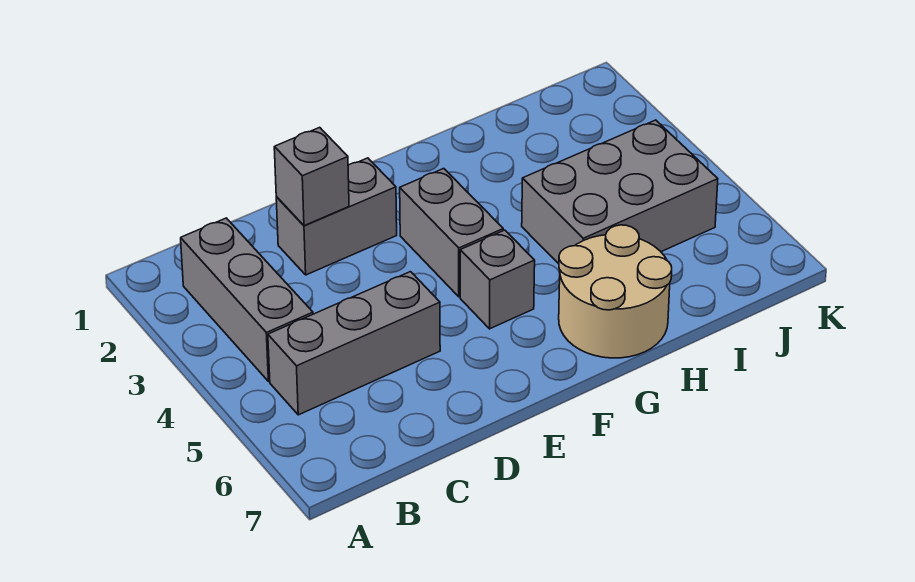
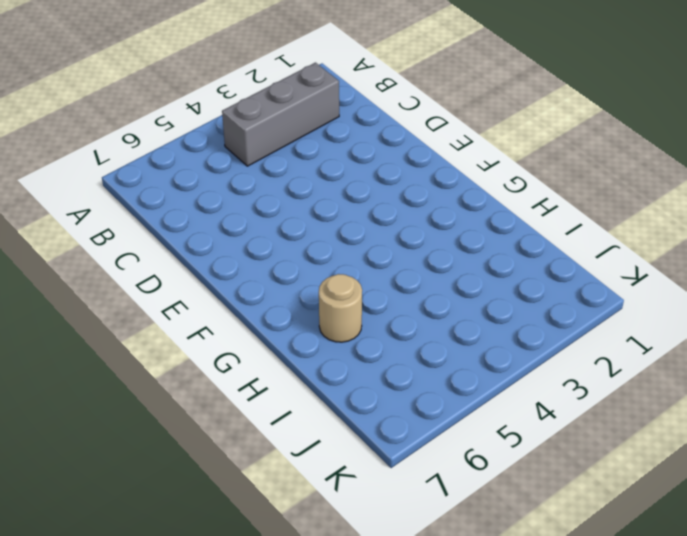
tan 1x1 round brick [319,274,362,342] -> tan 2x2 round brick [559,225,672,358]
none -> grey 1x3 brick [268,272,440,415]
none -> grey 1x2 brick [276,158,397,275]

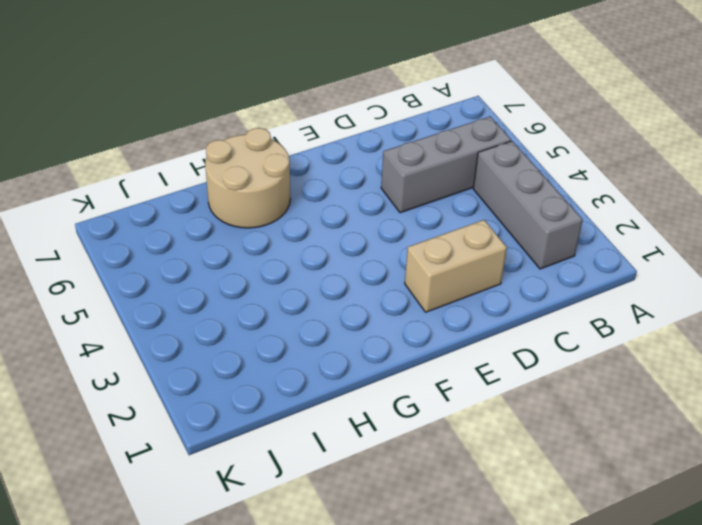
tan 1x2 brick [405,220,507,312] -> grey 1x2 brick [276,158,397,275]
none -> grey 1x2 brick [400,169,503,297]
none -> grey 1x1 brick [460,230,535,329]

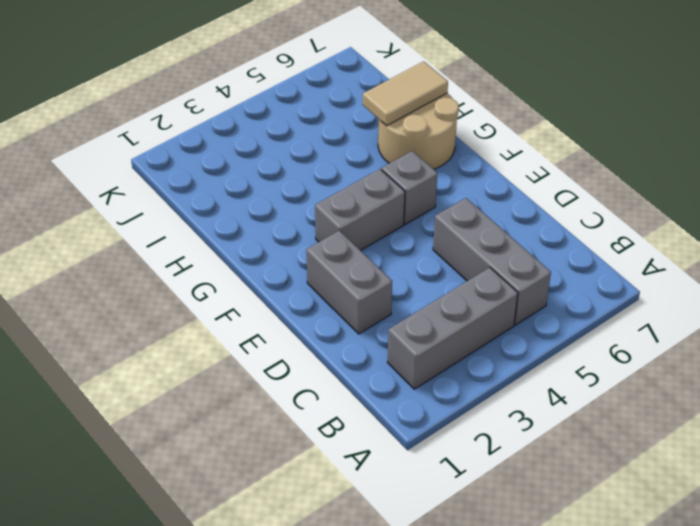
tan 1x2 tile [363,61,448,126] -> none
none -> grey 2x3 brick [522,120,718,264]
none -> grey 1x1 brick [274,127,349,226]

